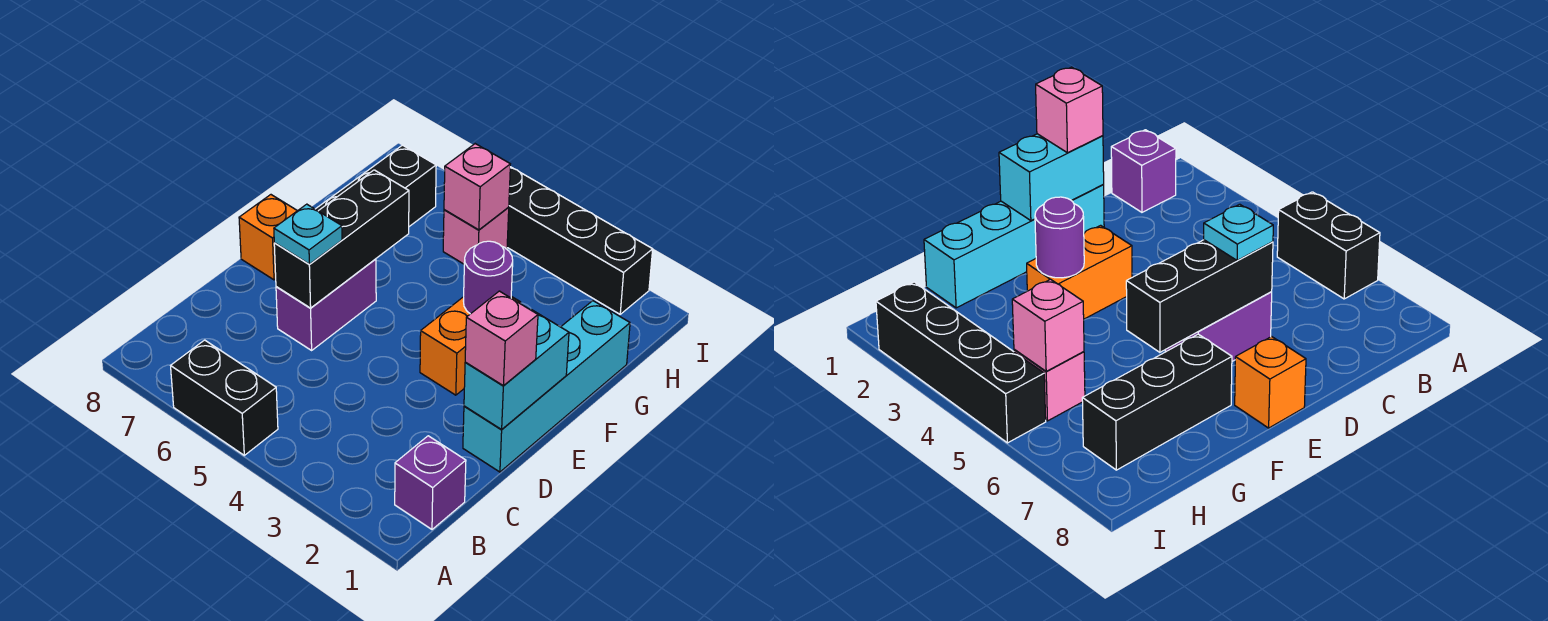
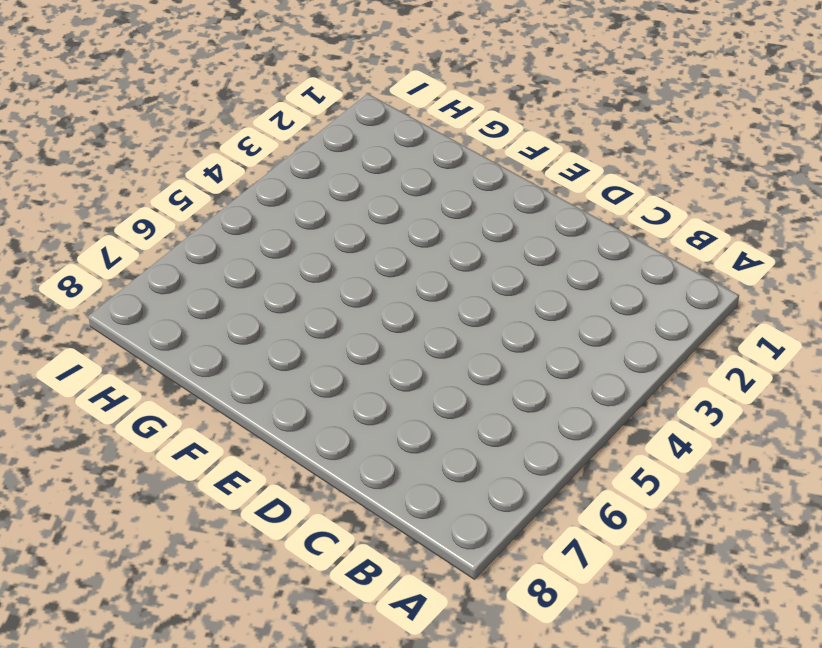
none -> black 1x2 brick [171,340,278,455]
none -> purple 1x1 brick [395,436,466,529]
none -> cyan 1x4 brick [463,301,630,472]

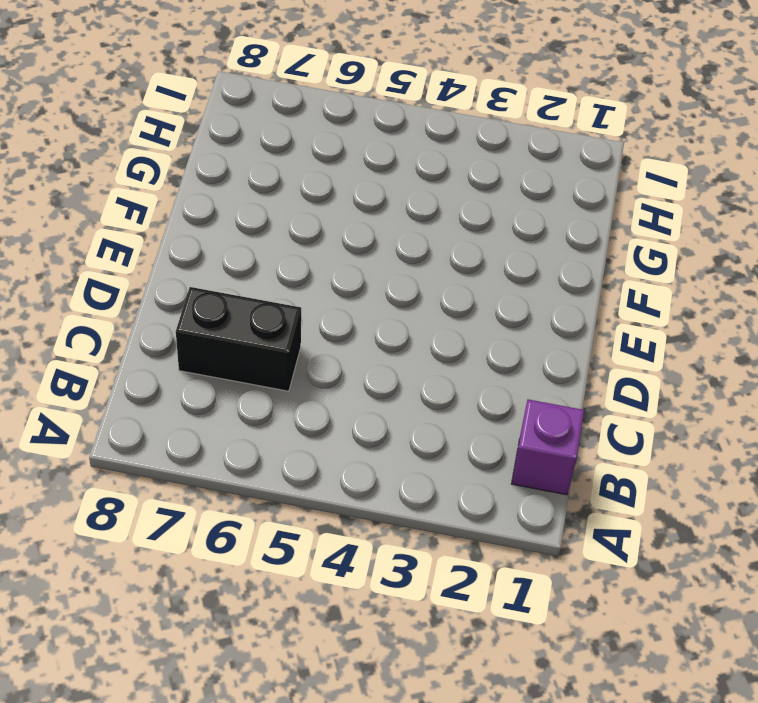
black 1x2 brick [176,287,301,391] -> black 1x2 brick moved to [171,340,278,455]
none -> cyan 1x4 brick [463,301,630,472]
none -> purple 1x2 brick [276,259,376,350]
none -> orange 1x2 brick [420,296,521,395]

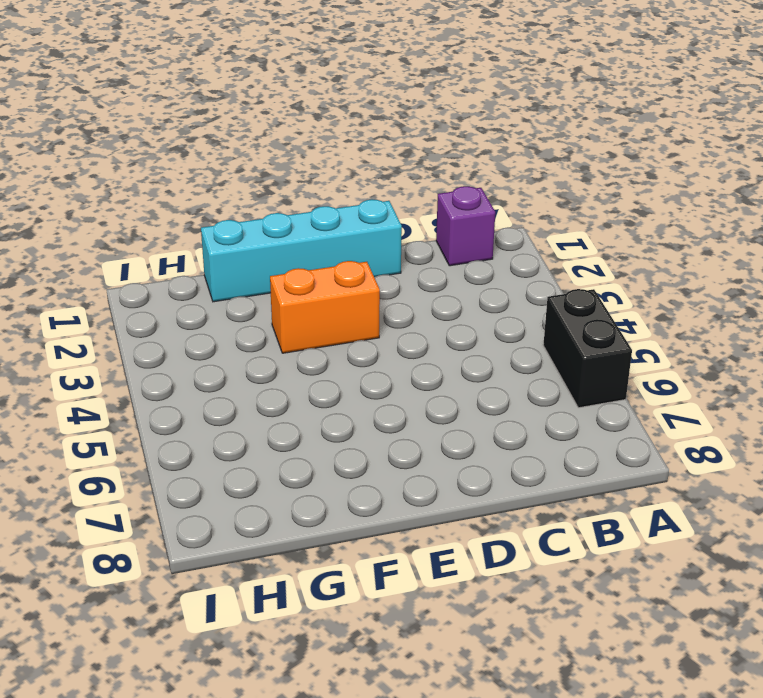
none -> purple 1x2 brick [276,259,376,350]
none -> orange 1x1 brick [239,195,297,280]
none -> black 1x3 brick [316,145,436,226]

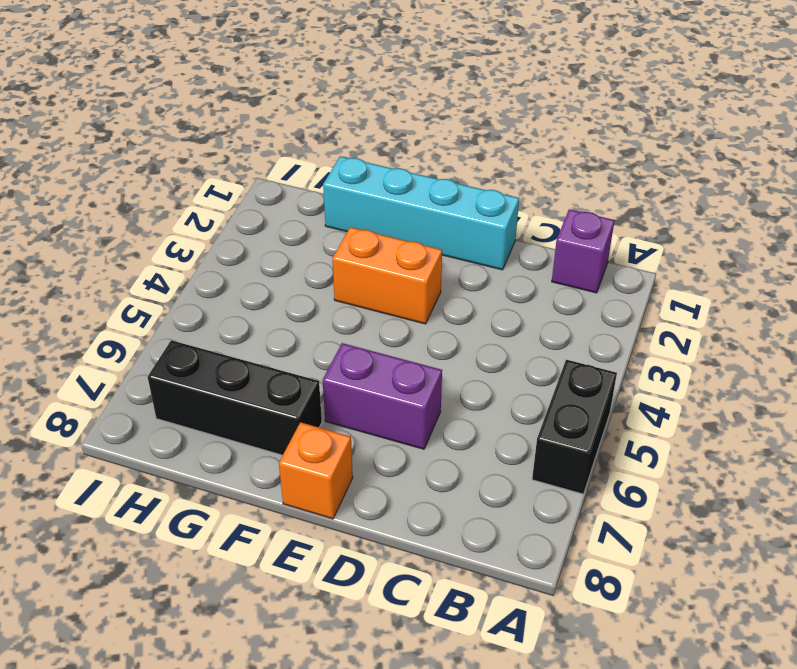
none -> pink 1x1 brick [443,207,509,264]
none -> black 1x4 brick [507,167,653,314]
none -> cyan 1x2 brick [464,310,569,429]

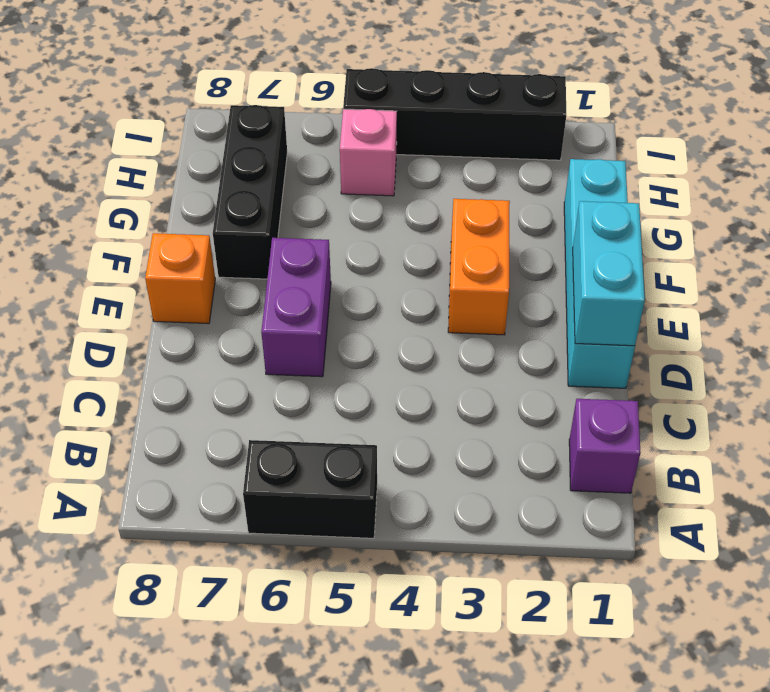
none -> black 1x3 brick [274,170,409,308]
none -> purple 1x1 round brick [464,241,513,314]
none -> pink 1x1 brick [444,144,510,230]

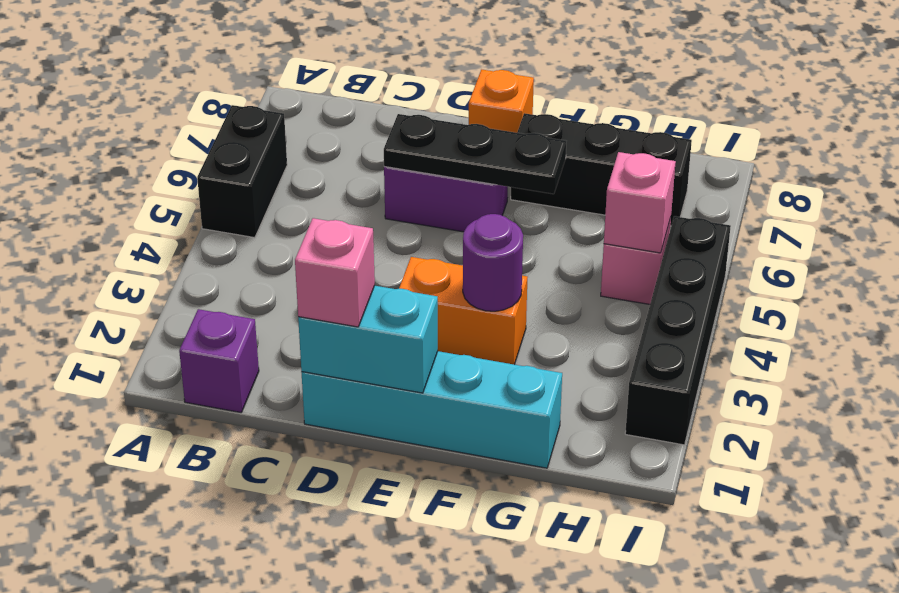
black 1x3 plate [384,114,566,194] -> black 1x3 brick [274,170,409,308]
none -> cyan 1x1 plate [274,204,342,264]

